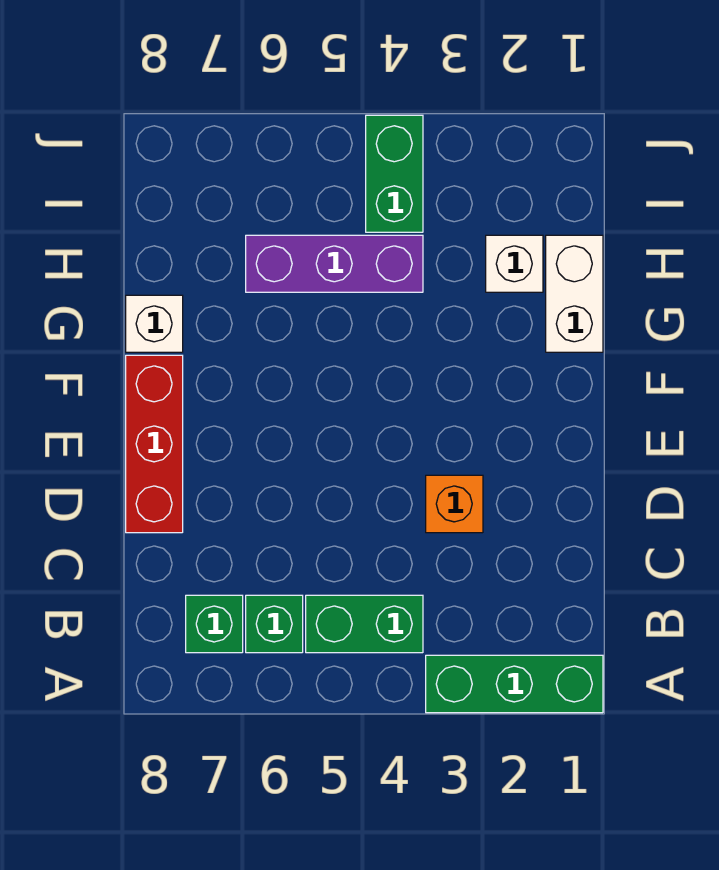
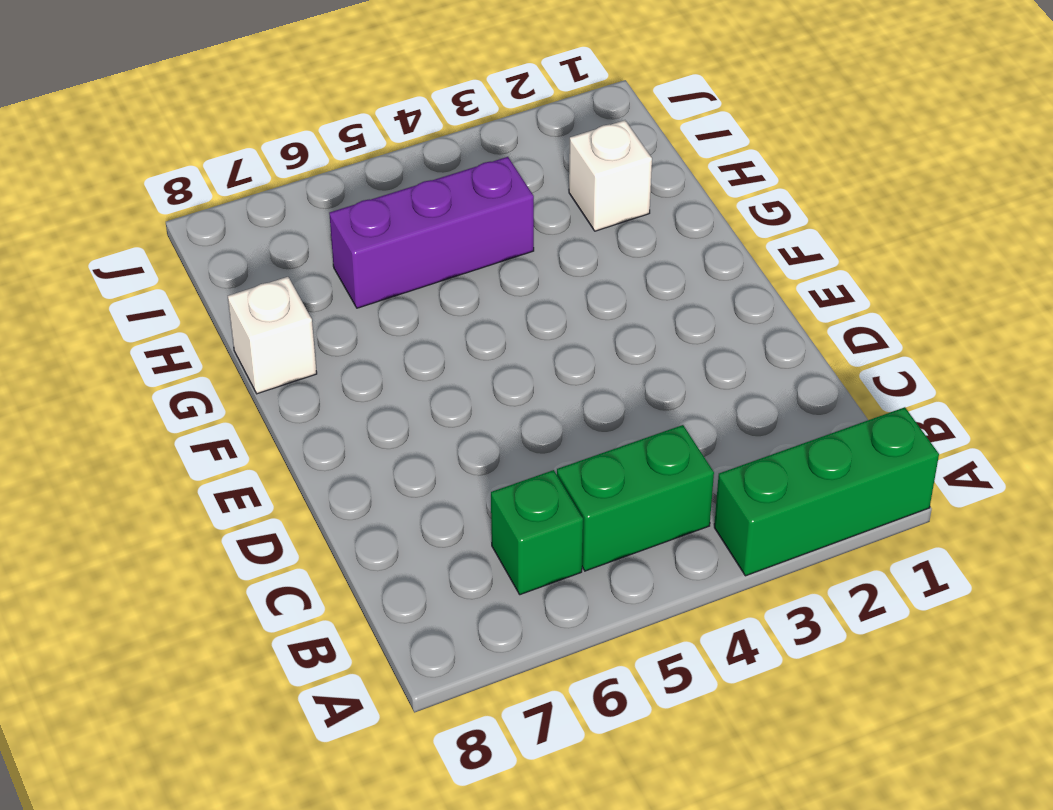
none -> green 1x1 brick [186,595,243,653]
none -> orange 1x1 brick [426,475,483,533]

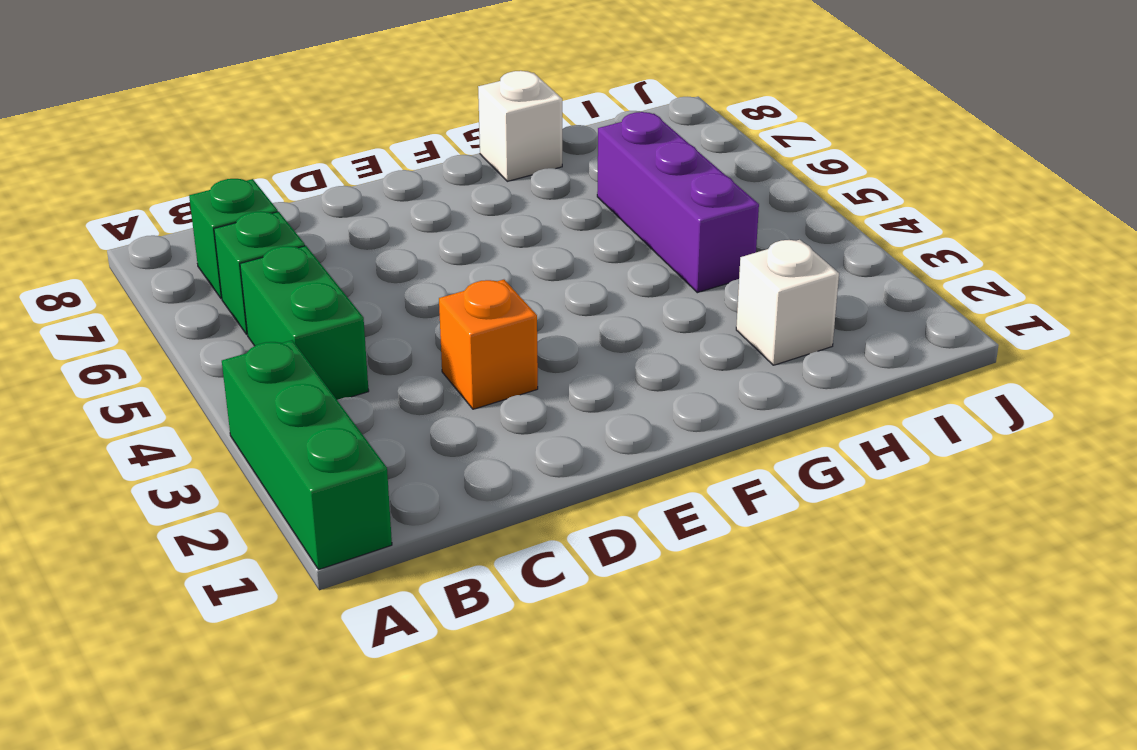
none -> red 1x3 brick [126,355,183,533]
none -> white 1x2 brick [546,235,603,352]

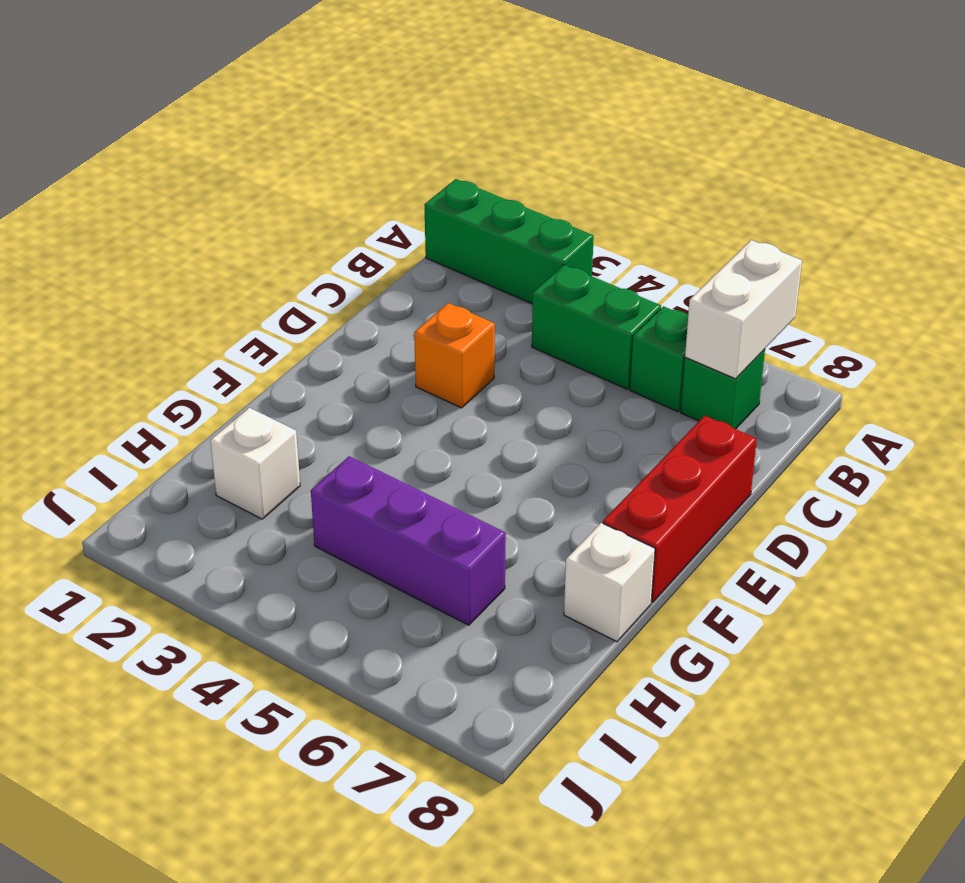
white 1x2 brick [685,240,802,379] -> white 1x2 brick moved to [546,235,603,352]
none -> green 1x2 brick [366,115,423,232]

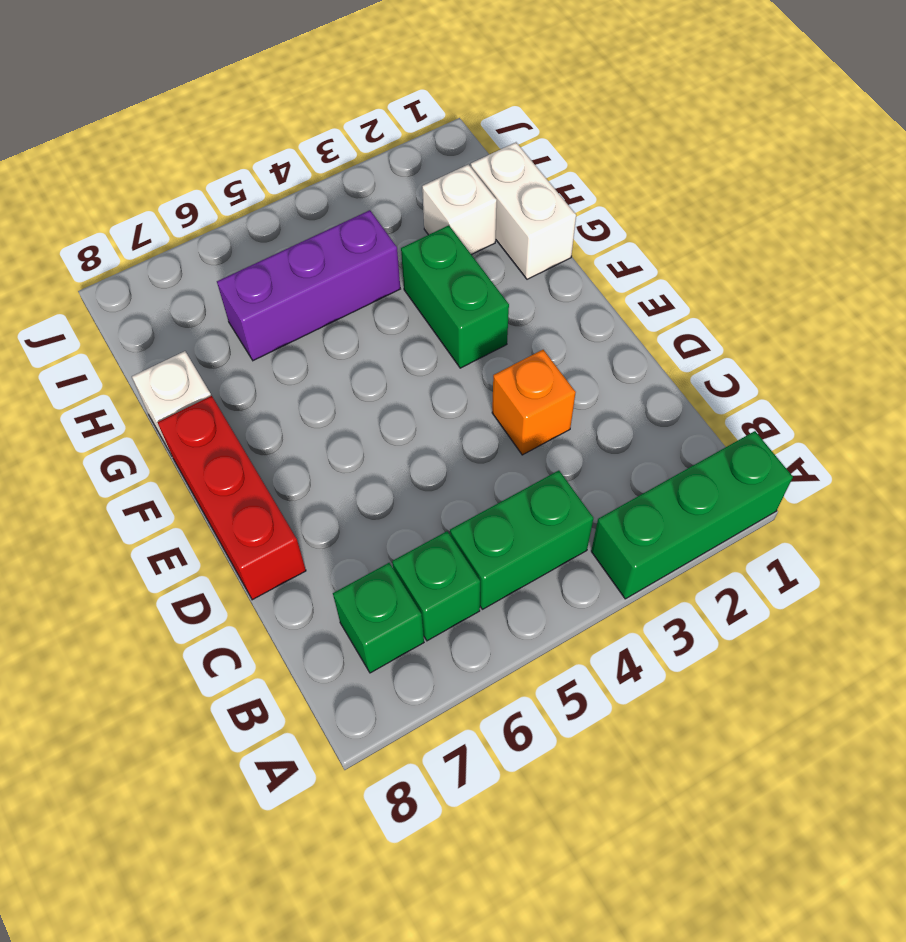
green 1x2 brick [401,225,509,368] -> green 1x2 brick moved to [366,115,423,232]

